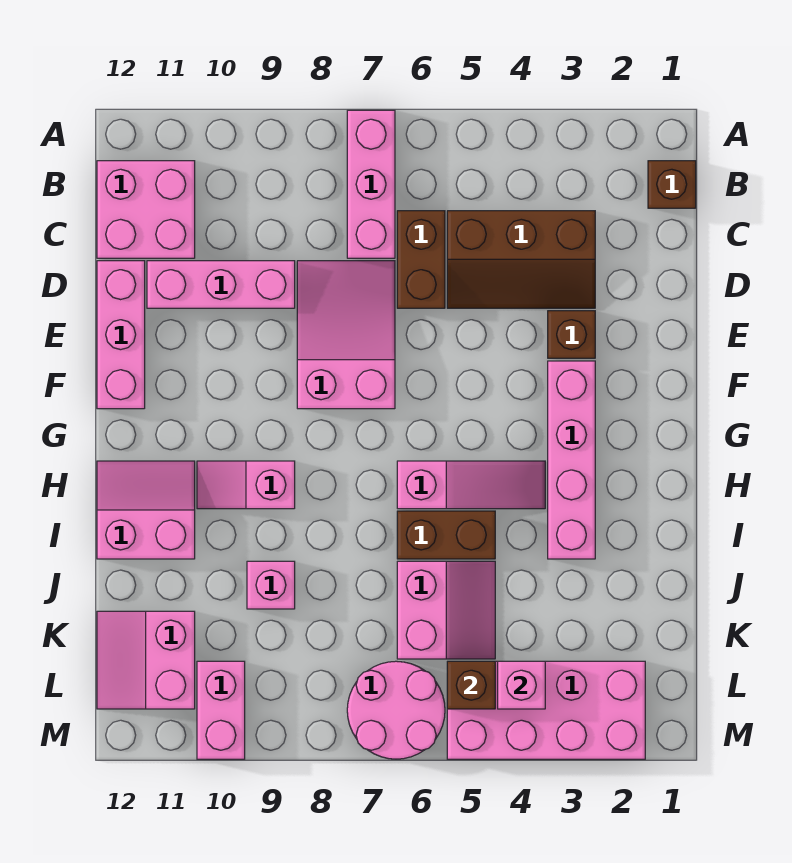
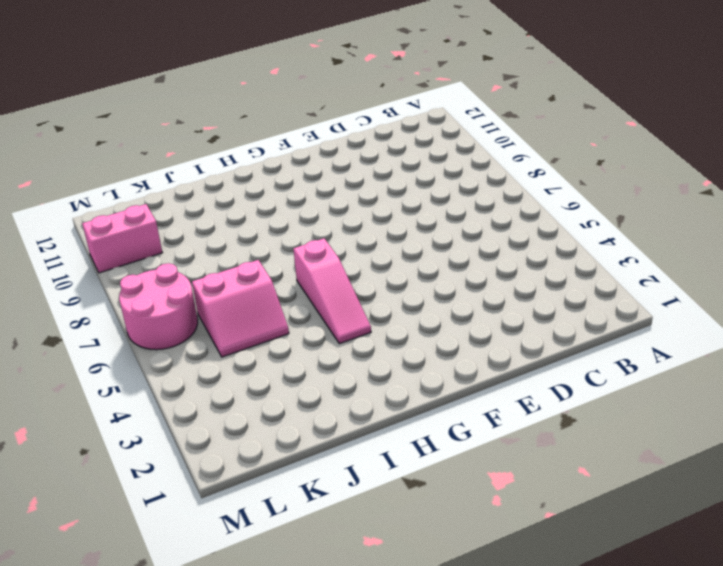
none -> pink 1x3 brick [347,110,395,258]
none -> brown 1x1 brick [648,161,696,208]
none -> pink 2x2 brick [97,161,195,258]

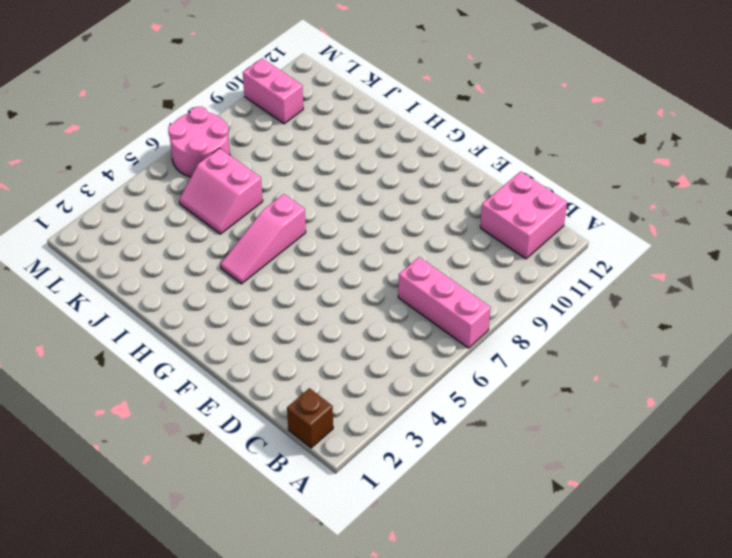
none -> brown 2x3 slope [447,211,595,308]
none -> brown 1x2 brick [397,211,445,308]
none -> pink 2x3 slope [297,261,395,409]

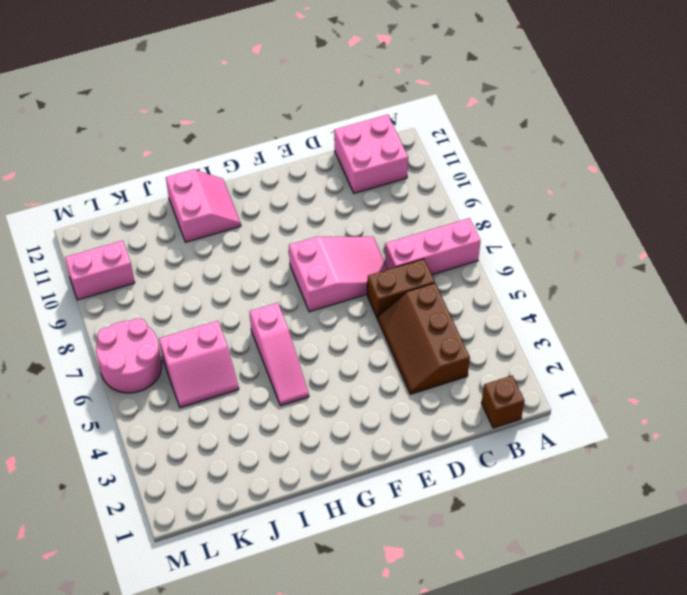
none -> pink 1x3 brick [147,261,295,308]
none -> pink 1x3 brick [97,261,145,409]
none -> brown 1x1 brick [548,311,595,358]

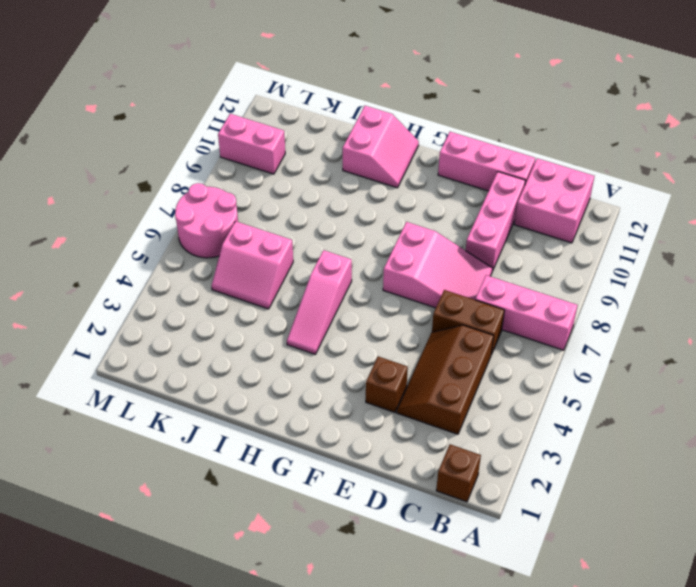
none -> pink 1x4 brick [548,361,595,559]
none -> pink 1x2 slope [197,461,295,509]
none -> brown 1x2 brick [397,511,495,559]

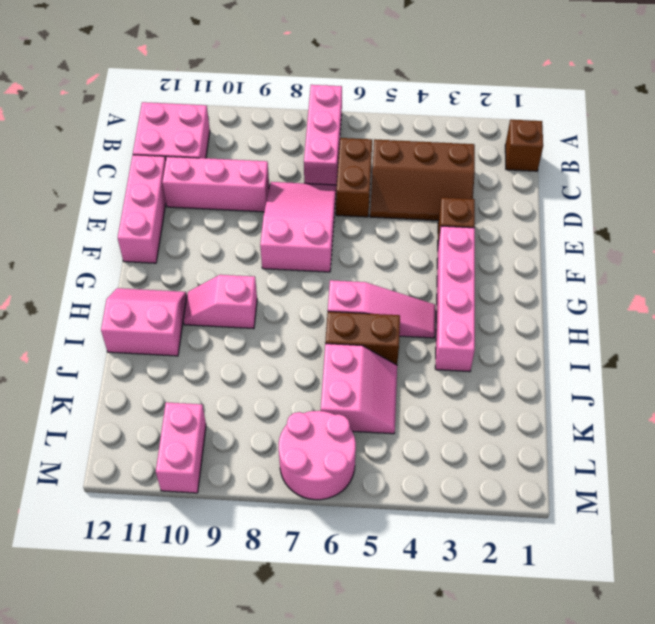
none -> pink 1x1 brick [247,561,295,609]
none -> pink 2x2 slope [97,611,195,709]
none -> pink 2x4 brick [447,661,645,759]

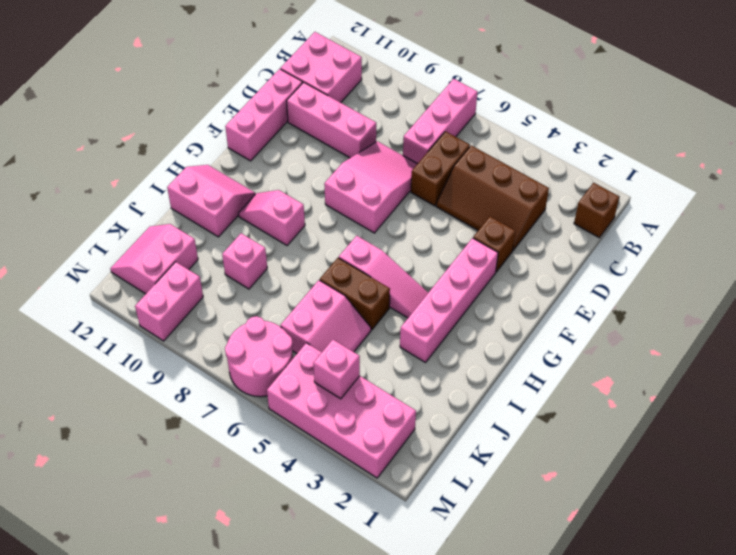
none -> brown 1x1 brick [447,661,495,709]

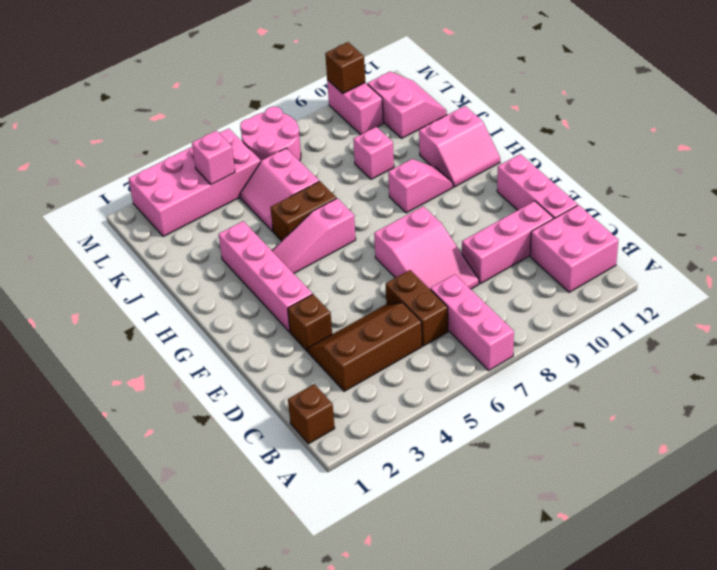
brown 1x1 brick [325,42,365,93] -> brown 1x1 brick moved to [447,661,495,709]

